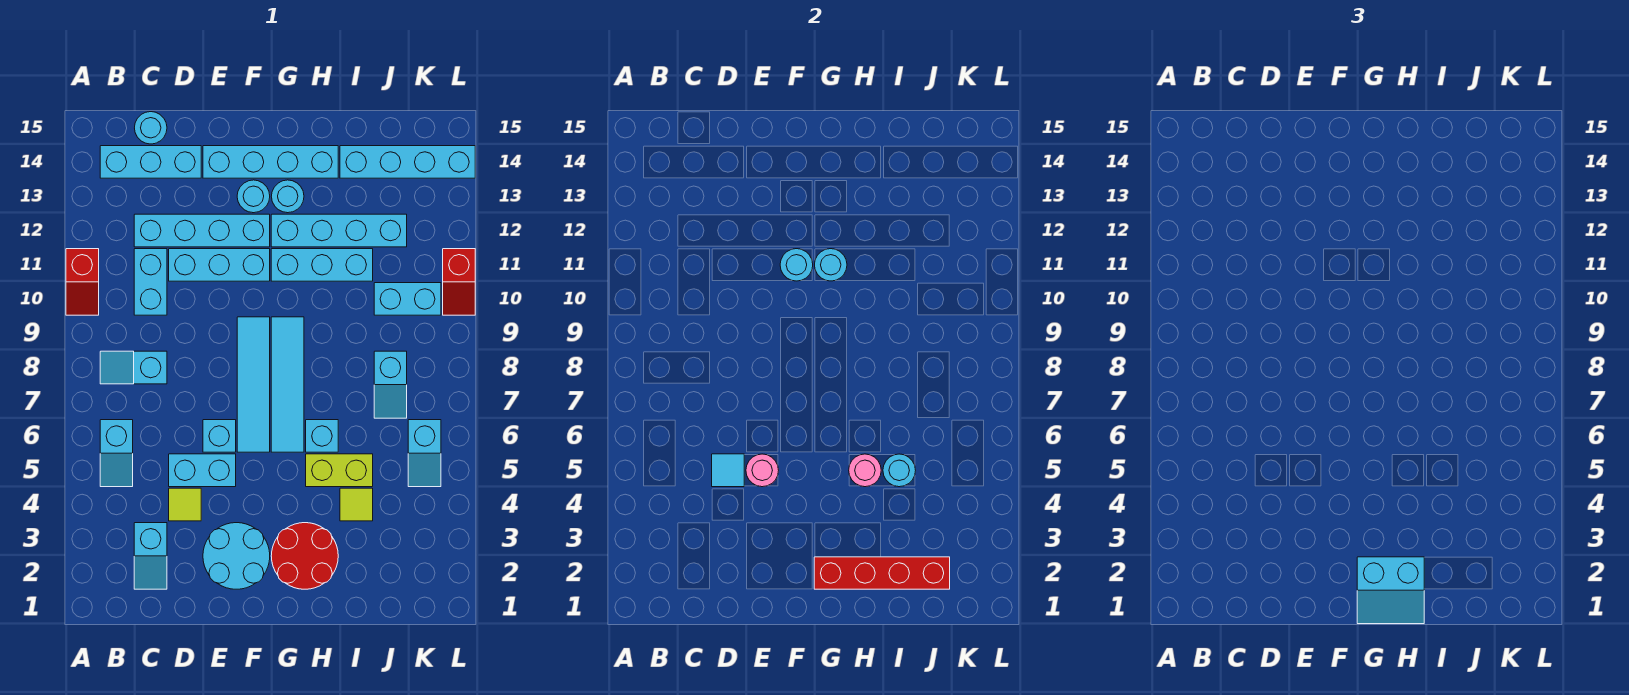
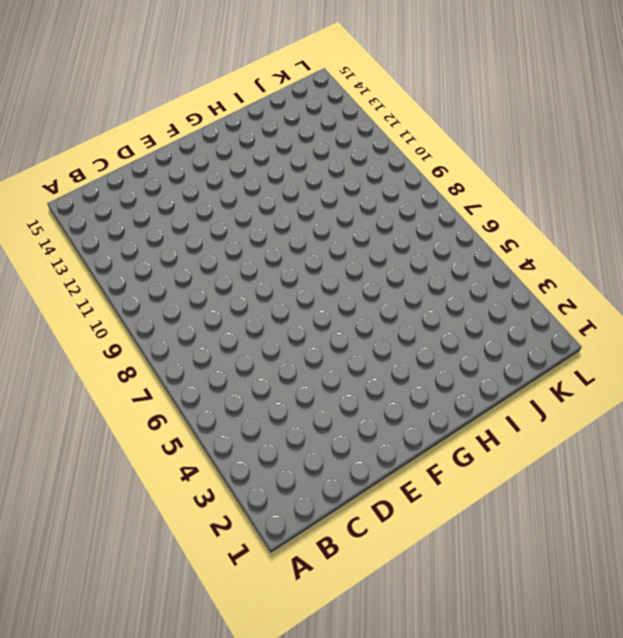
none -> red 1x2 slope [66,249,99,315]
none -> cyan 1x2 slope [100,420,133,487]
none -> cyan 1x2 slope [100,351,167,384]
none -> cyan 1x3 brick [100,146,201,178]

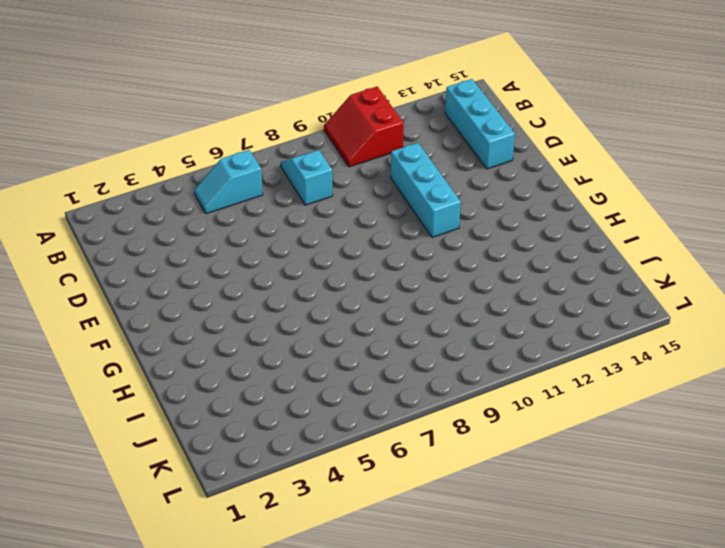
red 2x2 slope [324,87,404,167] -> red 1x2 slope [66,249,99,315]
none -> cyan 1x2 slope [134,523,167,589]
none -> cyan 1x2 brick [134,249,167,315]
none -> cyan 1x4 brick [134,214,270,247]
none -> cyan 1x1 round brick [135,112,167,144]

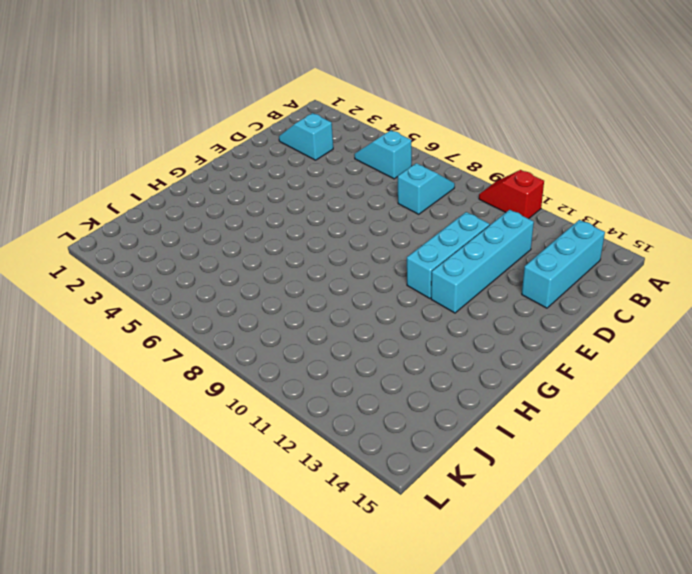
none -> cyan 1x2 brick [134,249,167,315]
none -> cyan 1x1 round brick [135,112,167,144]
none -> lime 1x1 tile [169,488,201,521]
none -> cyan 1x2 brick [169,454,236,487]

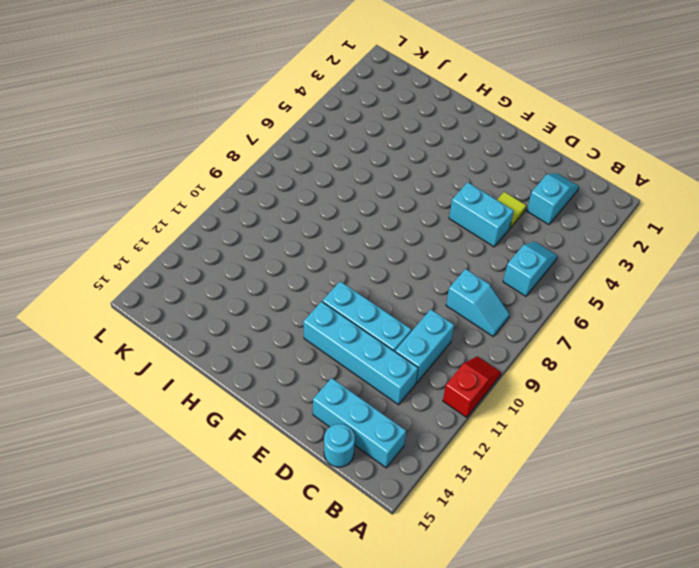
none -> cyan 2x2 round brick [203,523,270,589]
none -> cyan 1x1 brick [203,420,236,452]
none -> cyan 1x4 brick [203,146,338,178]
none -> cyan 1x4 tile [237,317,270,452]

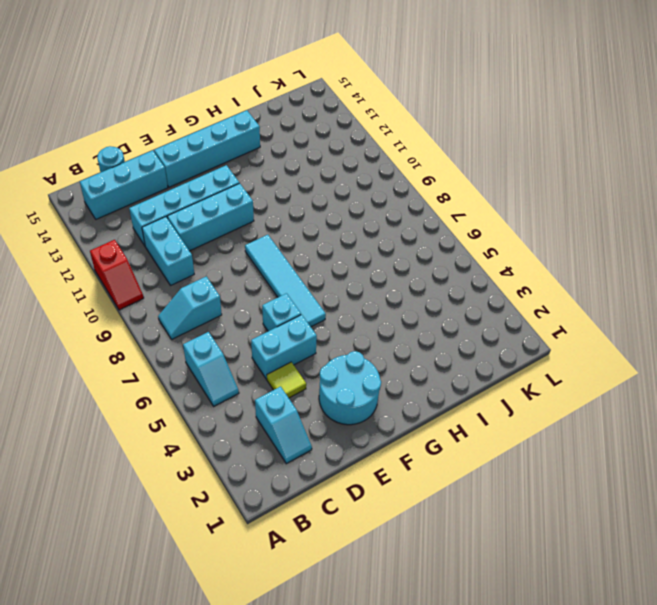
none -> cyan 1x1 round brick [237,180,270,213]
none -> red 2x2 round brick [271,523,338,589]
none -> cyan 1x4 tile [271,317,304,452]
none -> cyan 1x3 brick [271,249,373,281]

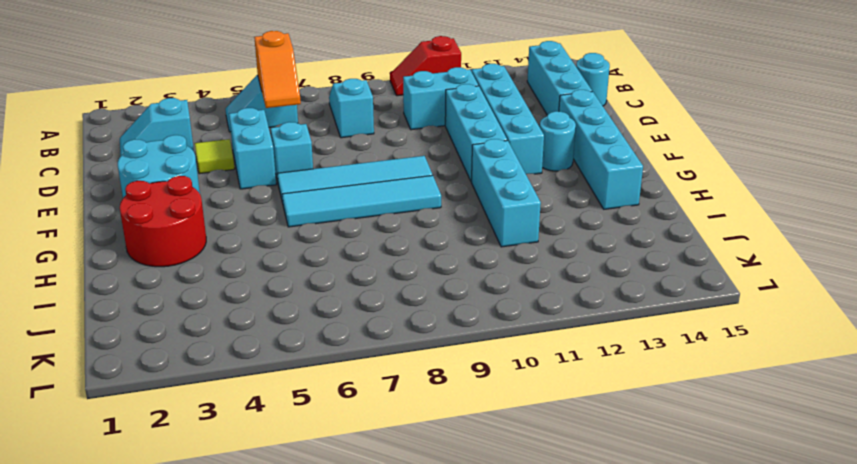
orange 1x2 slope [254,31,301,108] -> none
none -> cyan 1x4 brick [271,214,407,247]
none -> cyan 1x1 round brick [271,180,304,213]
none -> lime 1x2 brick [306,454,373,487]
none -> cyan 1x1 brick [306,420,338,452]

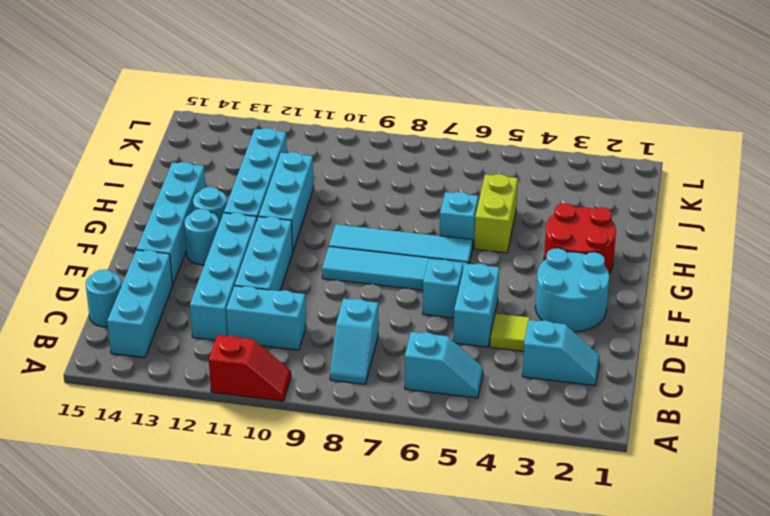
none -> lime 1x1 tile [340,488,373,521]
none -> cyan 1x4 brick [340,146,475,178]
none -> cyan 1x2 slope [374,351,407,418]
none -> cyan 1x2 brick [374,283,441,315]

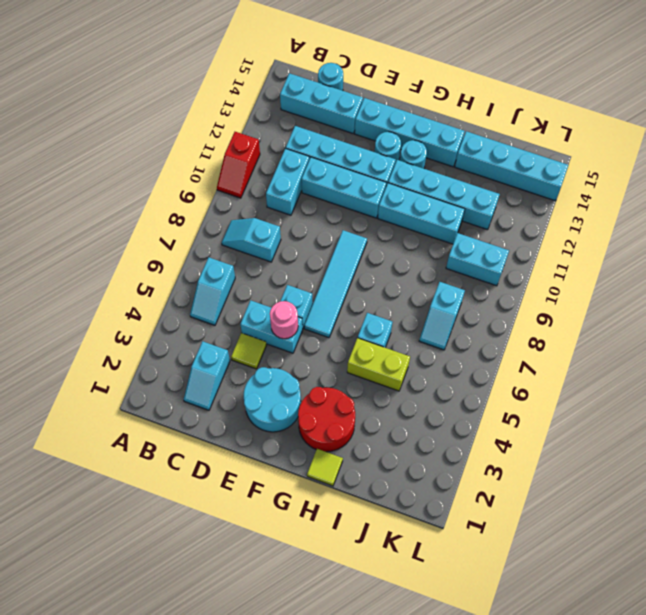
lime 1x1 tile [307,449,343,486] -> lime 1x1 tile moved to [340,488,373,521]
none -> cyan 1x4 tile [271,317,304,452]
none -> cyan 1x2 slope [408,420,441,487]
none -> red 1x2 slope [443,249,475,315]
none -> cyan 1x1 tile [712,454,744,487]

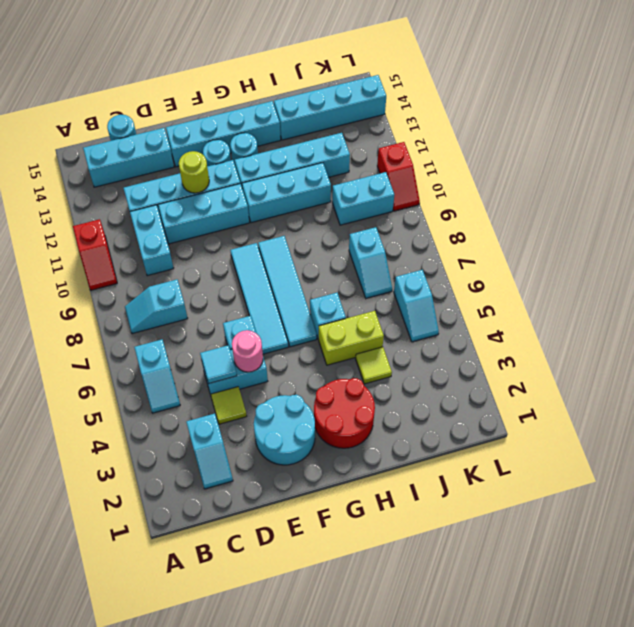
lime 1x1 round brick [179,151,209,193] -> none
none -> cyan 1x1 round brick [780,249,813,281]
none -> red 1x4 brick [814,557,950,589]
none -> cyan 1x1 round brick [815,249,847,281]
none -> pink 1x1 round brick [849,454,881,487]

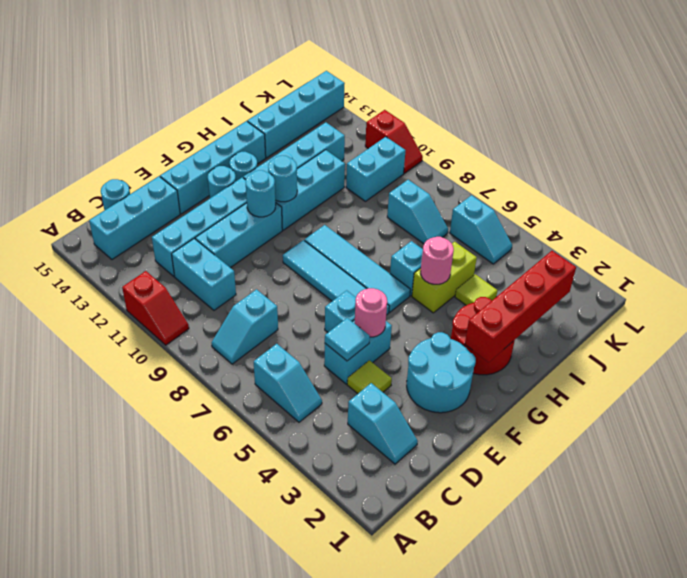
none -> cyan 1x1 round brick [883,454,916,487]
none -> cyan 2x2 slope [1357,557,1424,624]

